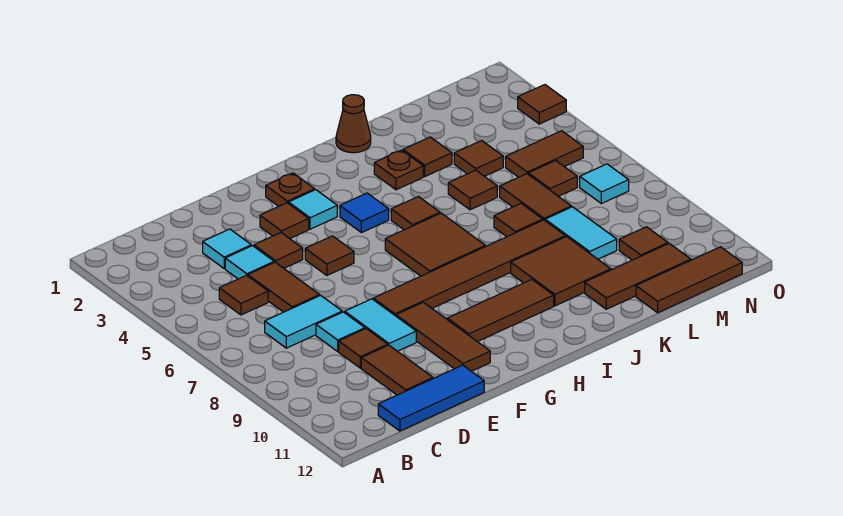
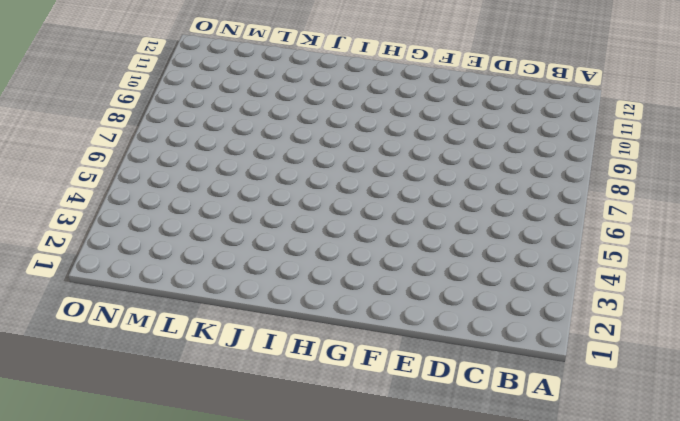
none -> brown 1x1 tile [219,275,268,315]
none -> cyan 1x2 tile [265,295,342,348]
none -> blue 1x3 tile [378,365,484,431]
none -> cyan 1x1 tile [203,229,251,269]

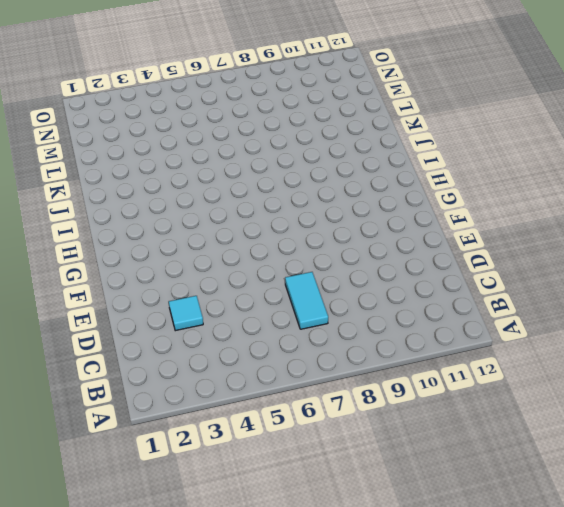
none -> brown 1x1 tile [219,275,268,315]
none -> blue 1x3 tile [378,365,484,431]
none -> cyan 1x1 tile [225,246,274,279]
none -> brown 1x2 tile [248,262,320,312]

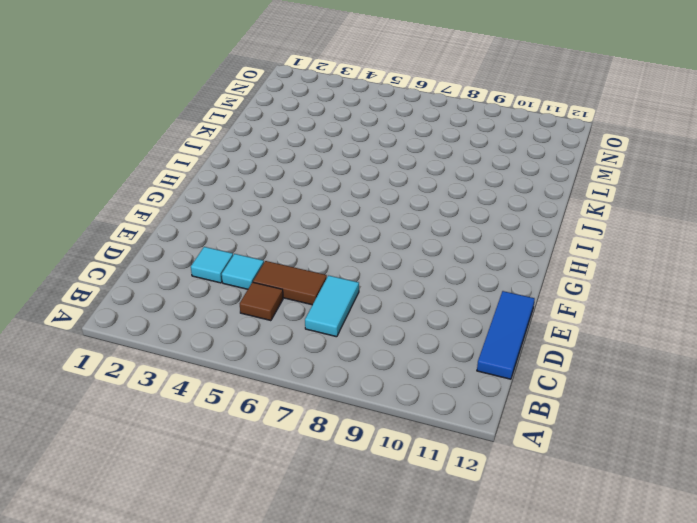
none -> cyan 1x1 tile [316,312,365,351]
none -> brown 1x1 tile [339,329,388,368]
none -> brown 1x2 tile [361,345,433,395]
none -> brown 1x1 tile [254,233,303,268]

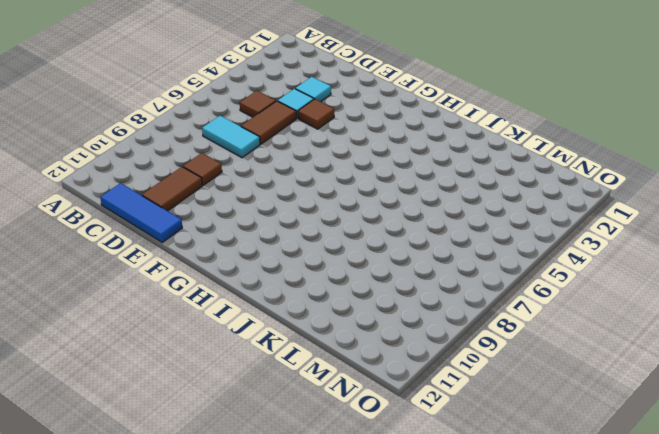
none -> cyan 1x1 tile [316,312,365,351]
none -> cyan 1x2 tile [345,299,416,351]
none -> brown 1x1 tile [260,203,309,238]
none -> brown 1x1 tile [305,236,354,275]

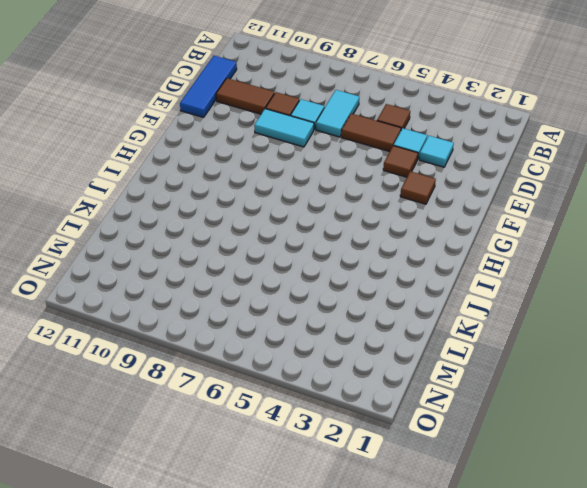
none -> brown 1x1 tile [305,236,354,275]
none -> brown 1x6 tile [373,220,565,316]
none -> brown 1x3 tile [396,302,490,371]
none -> brown 1x1 plate [266,173,315,206]

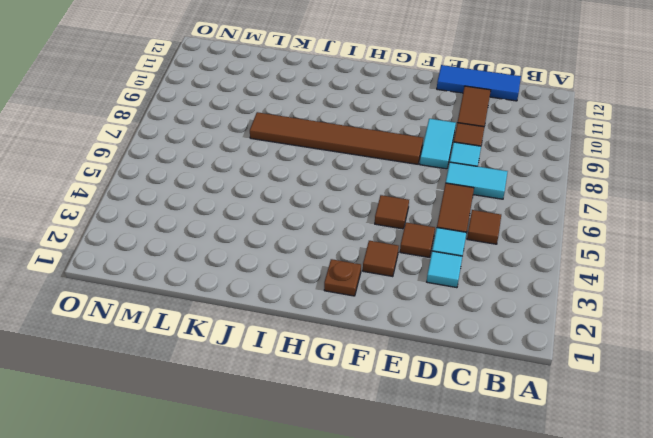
none -> brown 1x3 tile [396,302,490,371]
none -> cyan 1x1 tile [288,190,337,229]
none -> brown 1x3 tile [447,280,554,342]
none -> blue 1x1 tile [340,193,389,233]

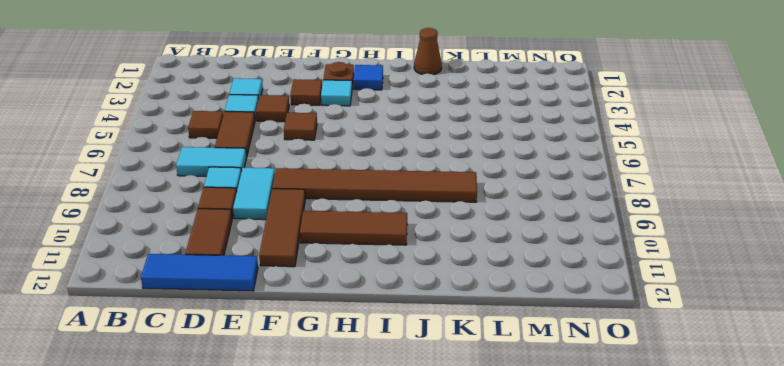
blue 1x1 tile [353,65,383,90] -> blue 1x1 tile moved to [340,193,389,233]
none -> brown 2x2 tile [385,213,485,276]
none -> brown 1x1 tile [391,197,440,230]
none -> brown 1x1 plate [374,150,423,190]
none -> brown 2x2 tile [511,237,611,306]

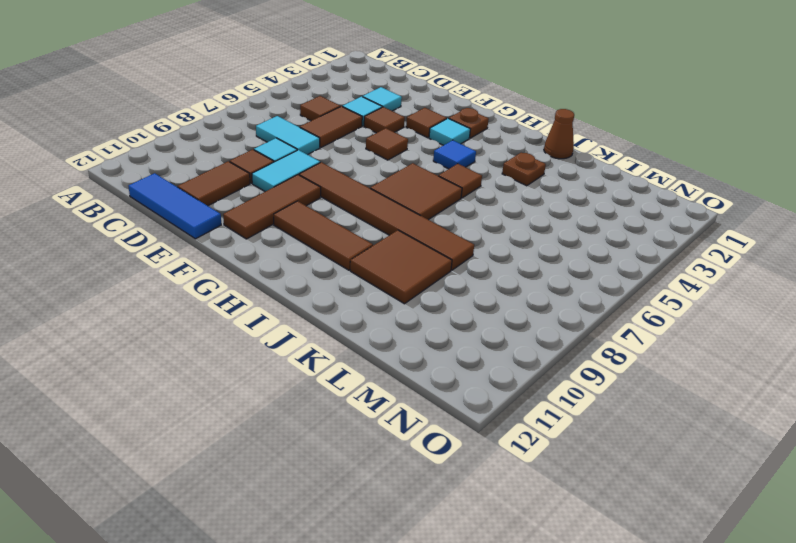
none -> brown 1x1 tile [403,137,452,176]
none -> brown 1x1 tile [448,170,497,210]
none -> brown 1x1 tile [494,204,543,237]
none -> brown 1x3 tile [585,244,691,309]

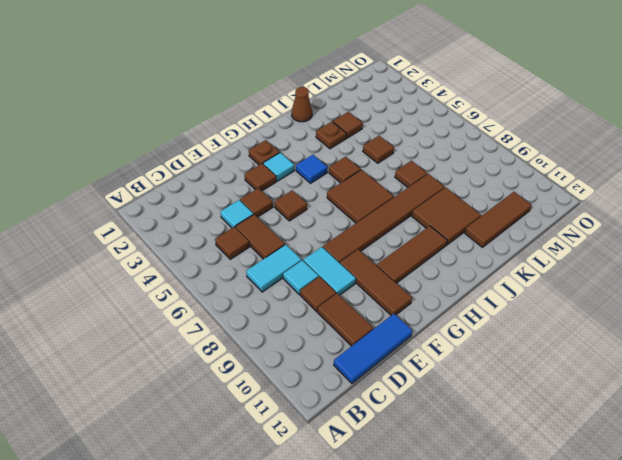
none -> cyan 1x1 tile [203,229,251,269]
none -> brown 1x1 tile [454,141,503,176]
none -> brown 1x2 tile [500,174,571,220]
none -> cyan 1x2 tile [545,207,617,259]

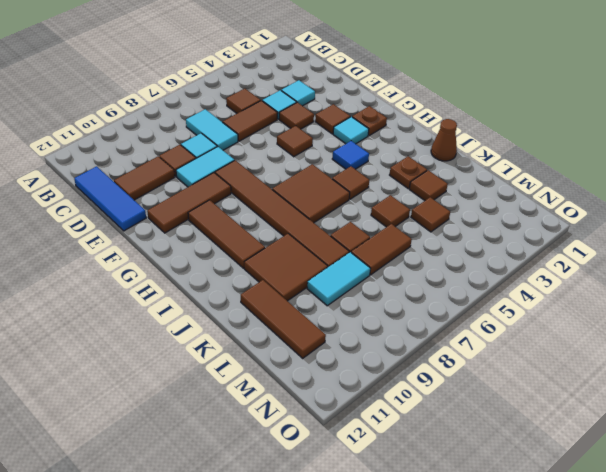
none -> brown 1x3 tile [636,247,742,313]
none -> brown 1x2 tile [506,131,583,177]
none -> brown 1x1 tile [528,160,577,196]
none -> brown 1x1 tile [619,227,668,260]

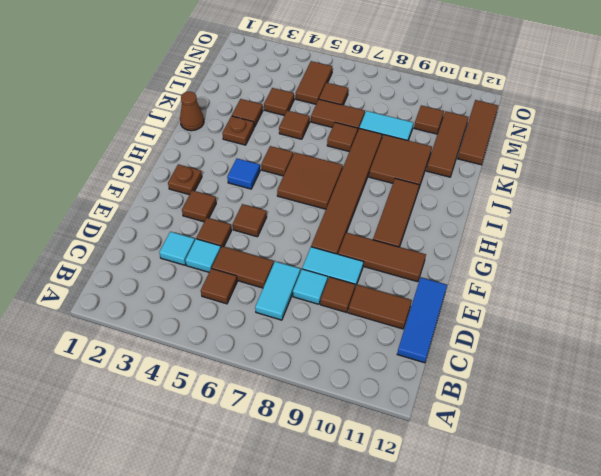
none -> cyan 1x1 tile [288,190,337,229]
none -> cyan 1x1 tile [580,164,629,204]
none -> brown 1x1 tile [518,85,566,124]

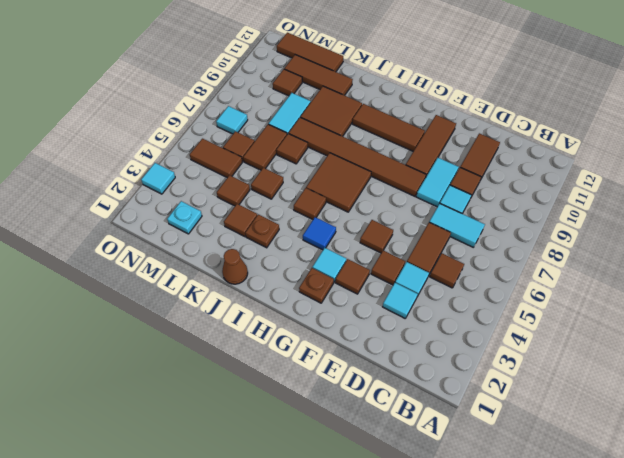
cyan 1x1 plate [167,201,202,234] -> none
cyan 1x1 tile [141,163,175,194] -> brown 1x1 tile [518,85,566,124]
none -> blue 1x3 tile [378,365,484,431]

